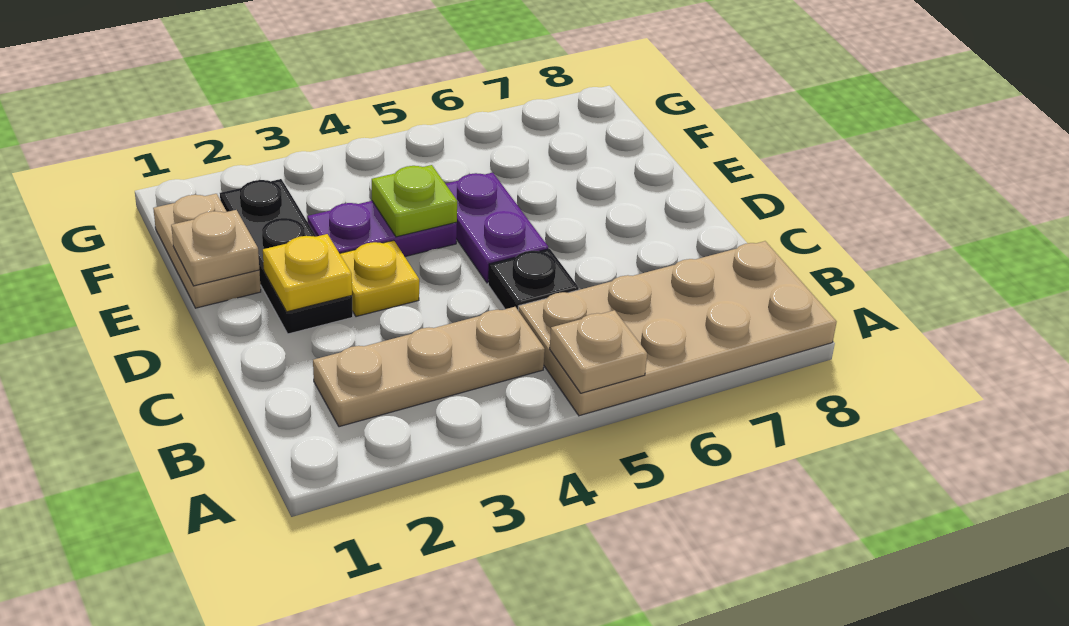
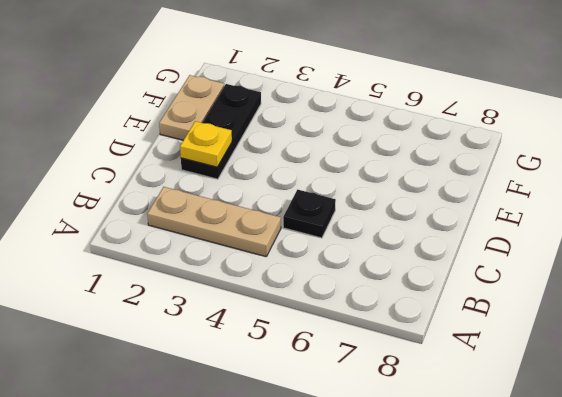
none -> tan 2x4 plate [518,241,836,416]
none -> yellow 1x1 plate [340,240,419,317]
none -> purple 1x2 plate [446,173,548,283]

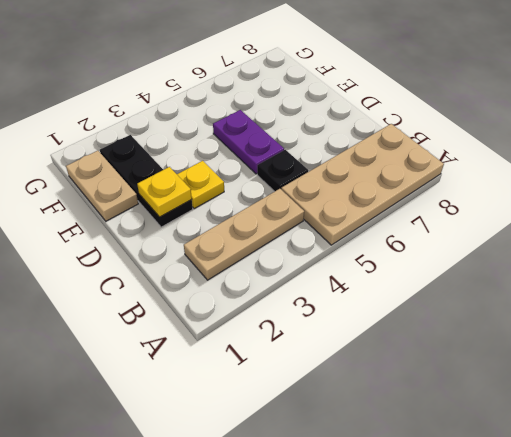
none -> purple 1x2 plate [307,201,457,257]
none -> tan 1x1 plate [550,310,647,393]
none -> tan 1x1 plate [171,210,259,286]

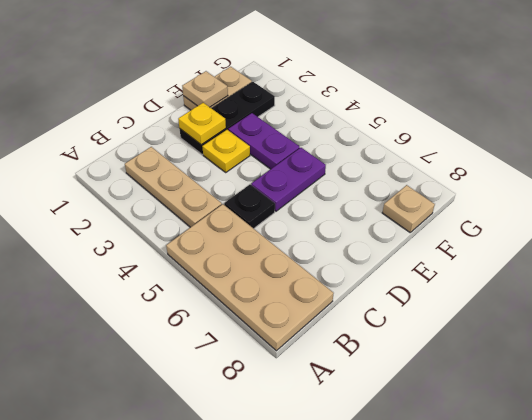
tan 1x1 plate [382,185,435,232] -> tan 1x1 plate moved to [550,310,647,393]
none -> lime 1x1 plate [372,165,457,237]

